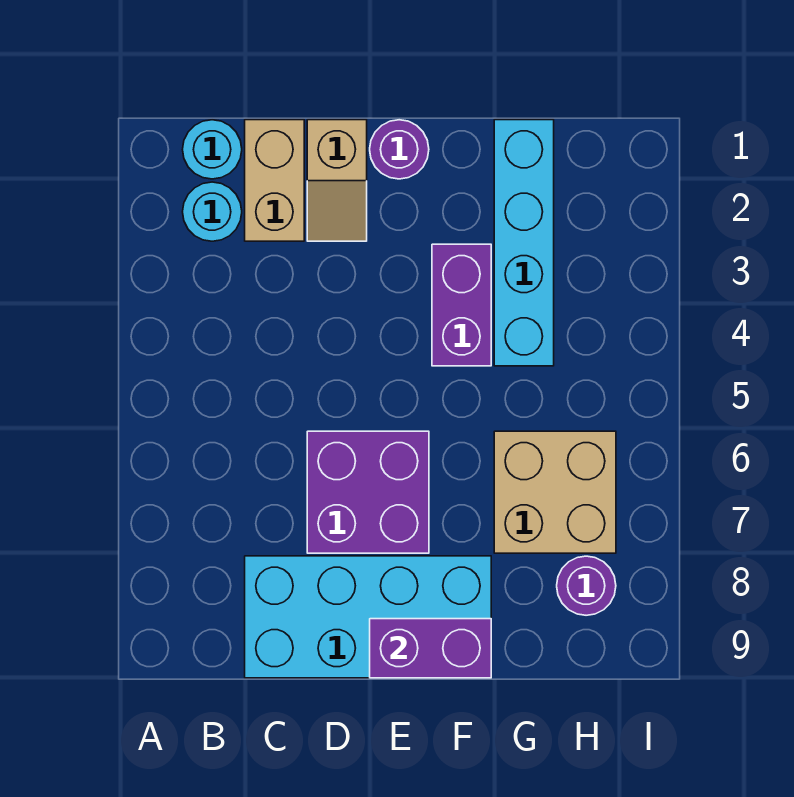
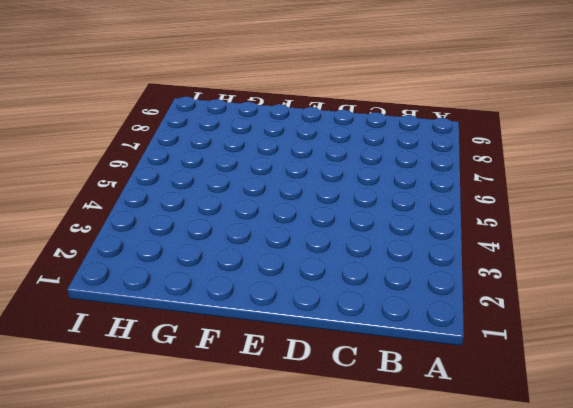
none -> cyan 1x1 round brick [183,120,242,179]
none -> cyan 1x1 round brick [183,182,242,241]
none -> tan 1x2 brick [245,120,304,241]

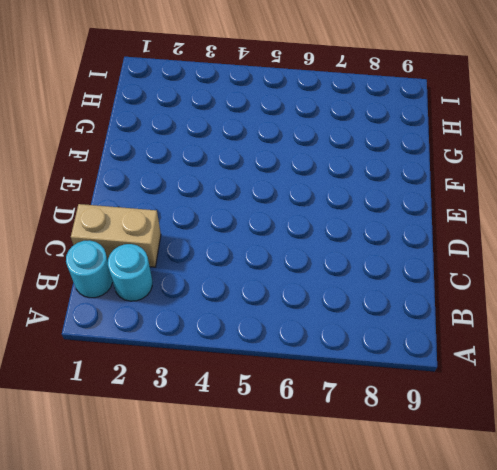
none -> cyan 2x4 brick [245,556,491,678]
none -> tan 1x2 slope [307,120,367,241]
none -> purple 2x2 brick [307,431,429,553]

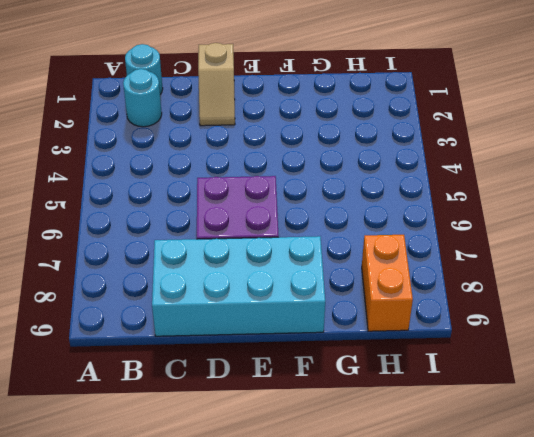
orange 1x2 brick [362,235,413,331] -> purple 1x1 round brick [557,556,616,615]
none -> tan 1x2 brick [245,120,304,241]
none -> purple 1x1 round brick [370,120,429,179]
none -> purple 1x2 brick [432,244,491,366]

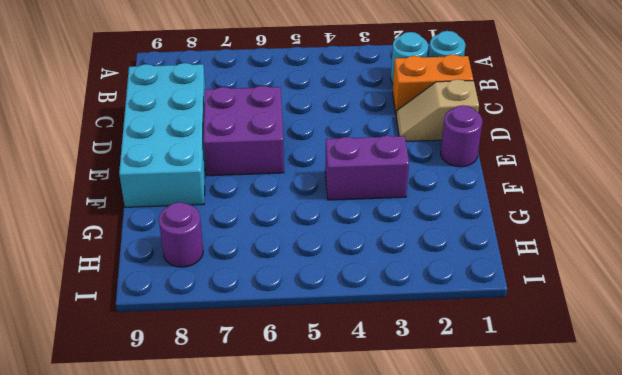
orange 1x2 brick [393,55,473,113] -> tan 1x2 brick [245,120,304,241]
none -> cyan 1x4 brick [494,120,554,366]
none -> tan 2x2 brick [494,431,616,553]
none -> purple 1x2 brick [370,619,491,678]

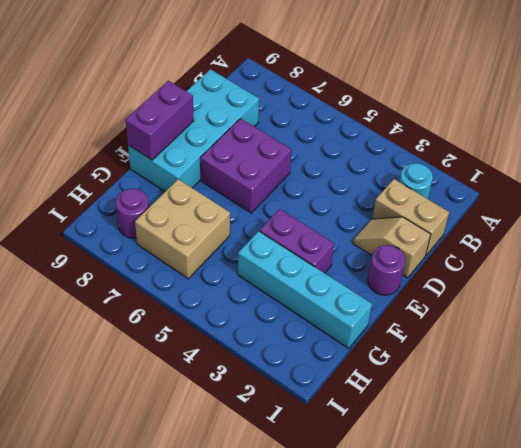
none -> cyan 1x1 round brick [183,120,242,179]

